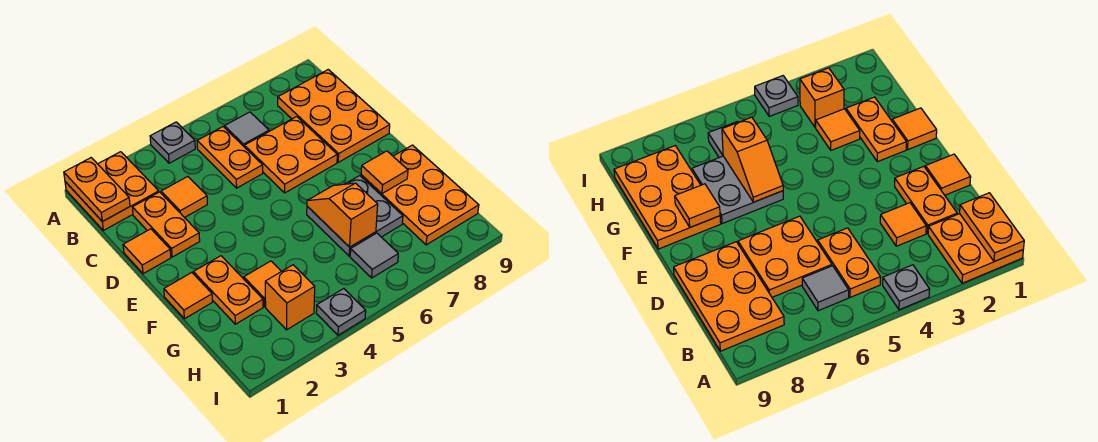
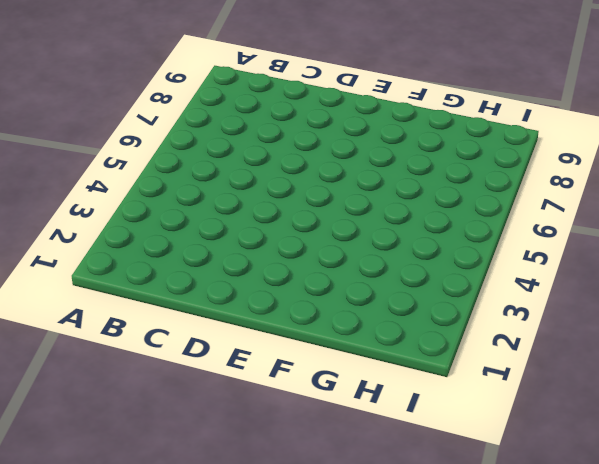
none -> orange 2x2 plate [65,152,159,230]
none -> grey 1x1 plate [150,122,195,163]
none -> orange 1x2 plate [197,127,263,188]

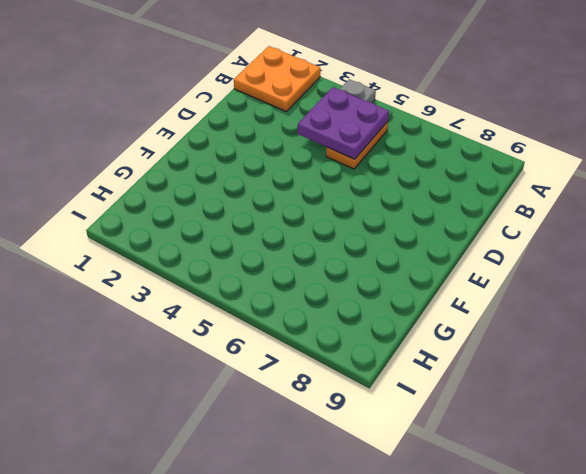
purple 2x2 plate [298,87,389,159] -> none
none -> grey 1x1 tile [224,112,269,146]
none -> orange 2x3 plate [278,70,390,162]
none -> orange 1x2 plate [132,192,200,257]

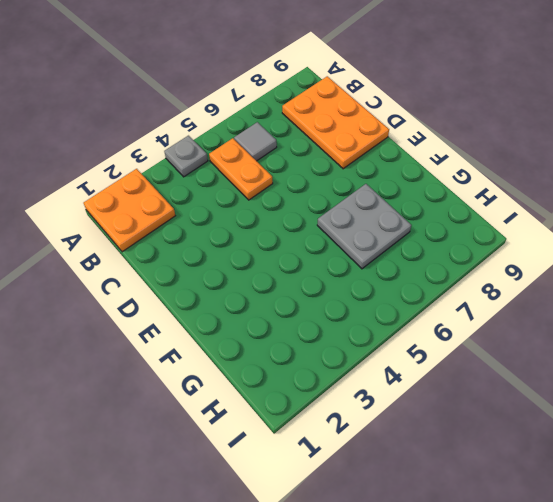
none -> orange 1x2 plate [132,192,200,257]
none -> orange 1x1 tile [161,177,207,218]
none -> orange 2x2 plate [244,117,337,193]

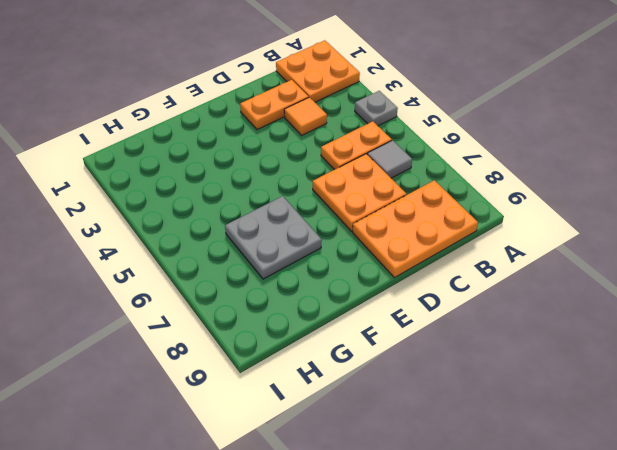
none -> orange 1x1 tile [123,229,171,274]
none -> orange 1x1 tile [164,273,212,319]
none -> orange 1x2 plate [193,256,263,324]

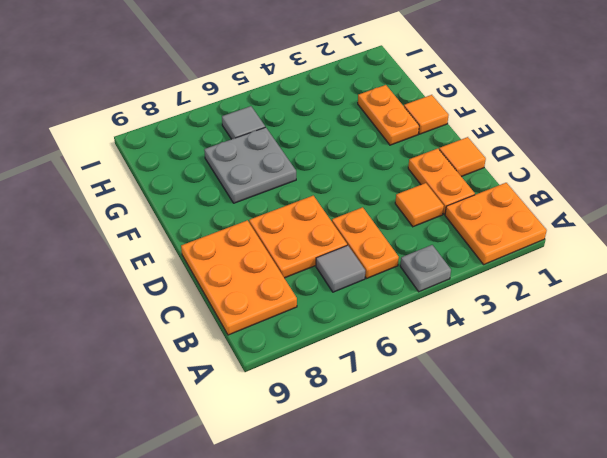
none -> orange 2x3 plate [361,145,479,245]
none -> orange 1x1 tile [244,261,281,307]
none -> orange 1x1 brick [265,265,315,330]

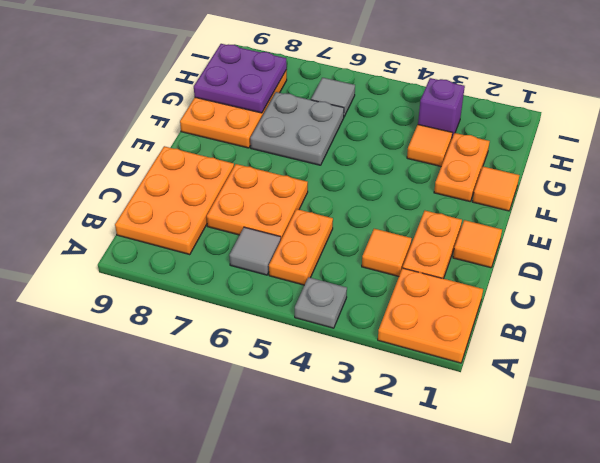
purple 2x2 plate [194,44,287,113] -> none
purple 1x1 brick [418,78,465,137] -> orange 1x1 brick [265,265,315,330]
none -> grey 1x1 plate [316,289,366,335]
none -> orange 1x2 plate [64,158,130,222]
none -> orange 1x2 slope [307,183,378,247]

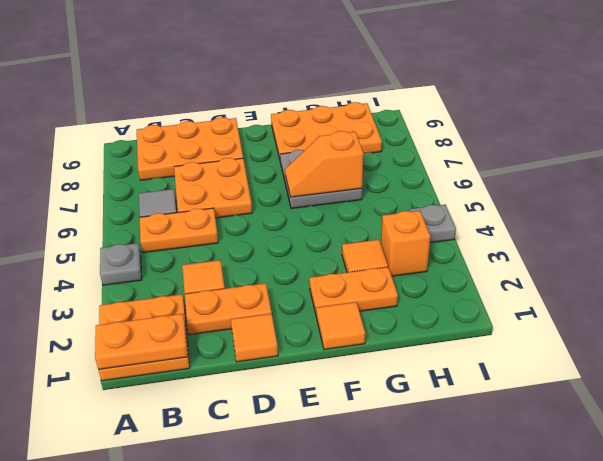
none -> grey 1x1 tile [350,233,398,278]
none -> orange 1x1 tile [361,151,408,194]

